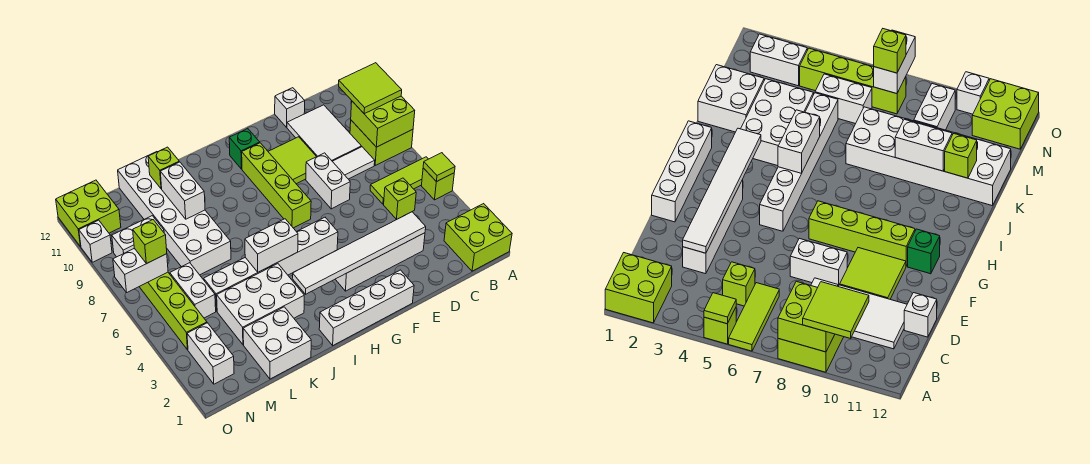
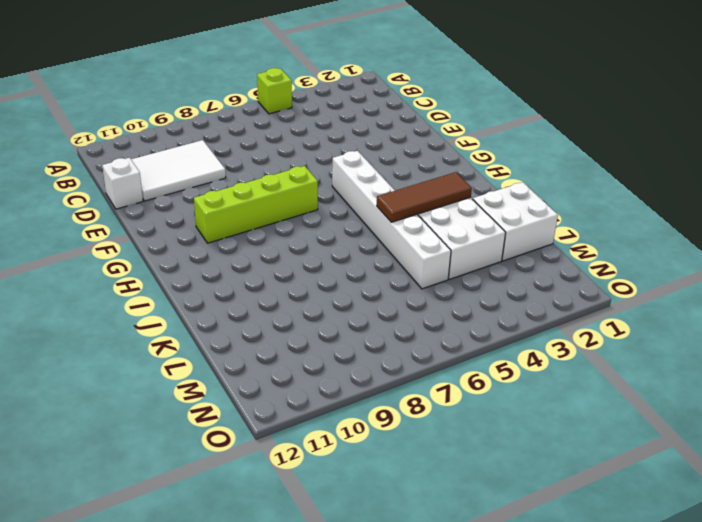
brown 1x3 tile [377,172,472,222] -> white 1x2 brick [245,219,298,272]
none -> lime 2x2 brick [444,204,512,271]
none -> lime 1x3 tile [370,157,428,204]
none -> lime 2x2 brick [350,120,413,165]
none -> lime 1x1 brick [384,178,416,219]

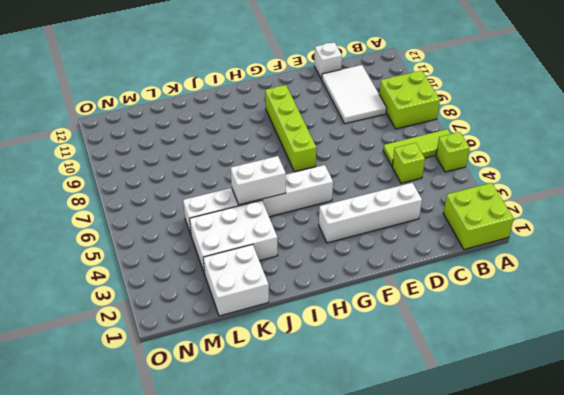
none -> white 1x2 tile [332,147,375,179]
none -> white 1x2 brick [306,153,350,209]
none -> lime 2x2 tile [268,137,316,184]
none -> white 1x4 brick [319,270,414,345]

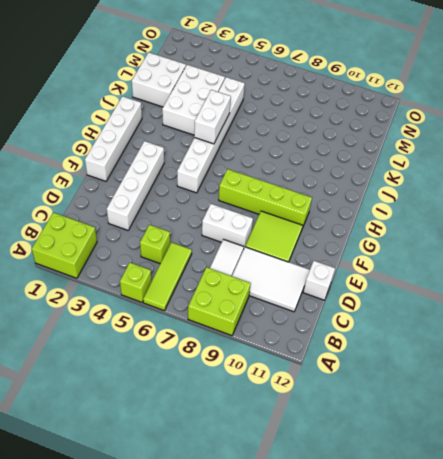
none -> green 1x1 brick [229,129,260,169]
none -> white 2x6 brick [118,152,231,275]
none -> white 1x2 brick [170,263,216,318]
none -> white 1x2 brick [112,216,164,257]

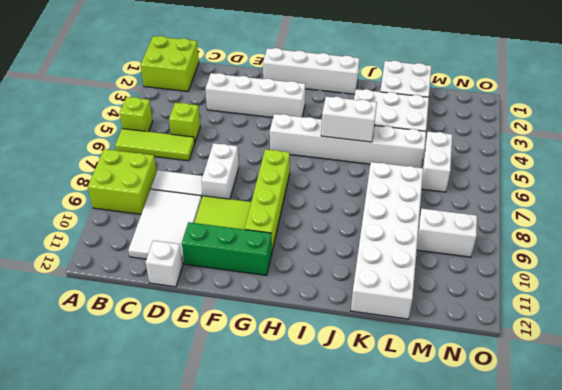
green 1x3 brick [182,222,272,276] -> green 1x1 brick [229,129,260,169]
none -> white 1x2 brick [187,323,234,384]
none -> lime 1x4 brick [139,272,207,350]
none -> lime 2x2 brick [56,180,121,247]
none -> white 1x1 brick [79,220,112,262]

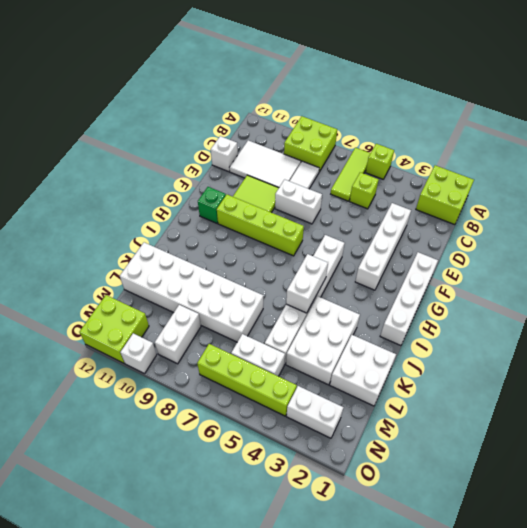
none -> lime 1x1 tile [423,153,455,182]
none -> lime 2x2 brick [351,96,415,147]
none -> white 1x6 tile [292,212,426,294]
none -> white 1x2 brick [160,162,205,219]

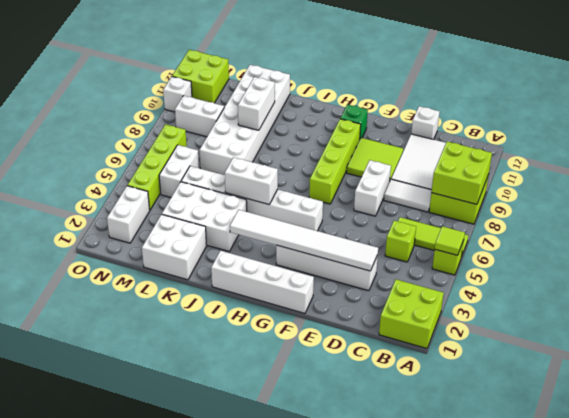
none -> lime 1x1 brick [148,147,179,189]
none -> white 1x2 brick [113,248,168,292]
none -> lime 2x2 tile [339,63,402,114]
none -> lime 1x1 brick [133,220,167,263]

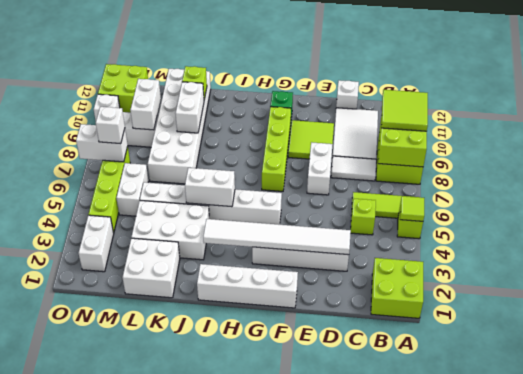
white 1x2 brick [130,79,161,130] -> none
white 1x1 brick [96,107,125,144] -> lime 1x1 brick [133,220,167,263]

